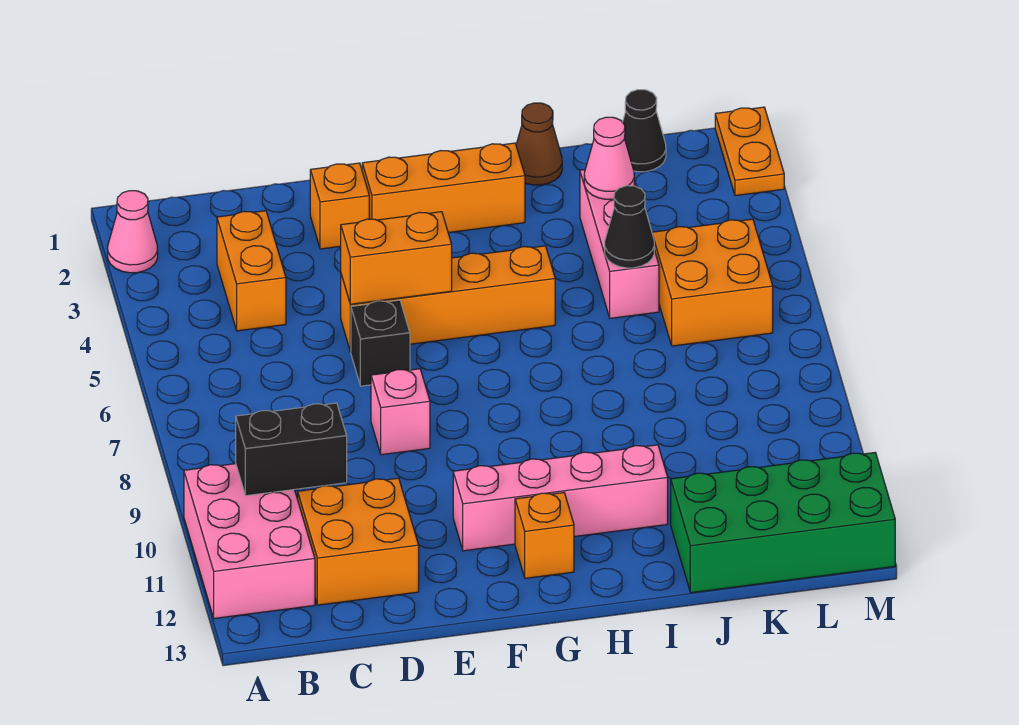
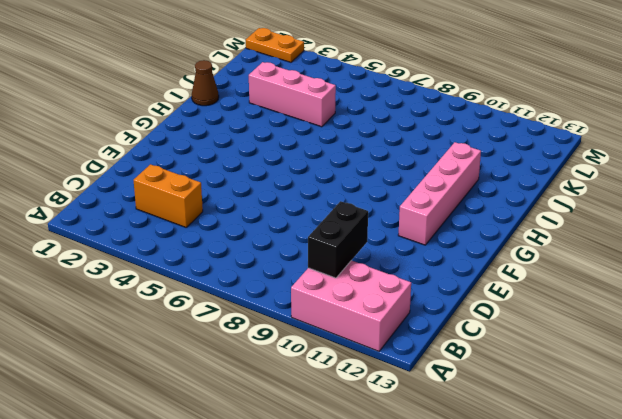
none -> pink 1x1 cone [108,191,158,273]
none -> orange 2x2 brick [298,478,419,605]
none -> orange 1x1 brick [310,163,369,249]

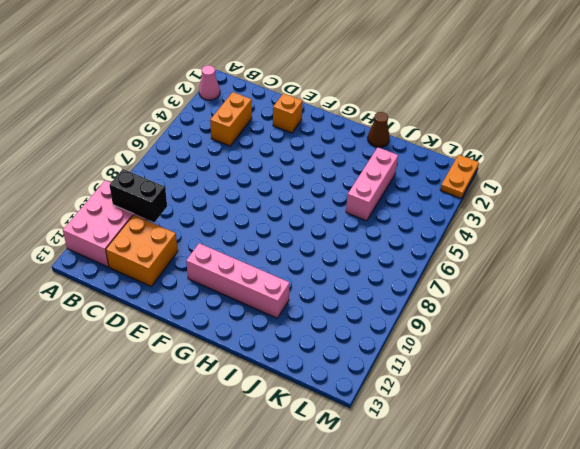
none -> orange 1x4 brick [341,246,555,352]
none -> black 1x1 brick [351,300,410,386]
none -> pink 1x1 brick [371,369,430,455]

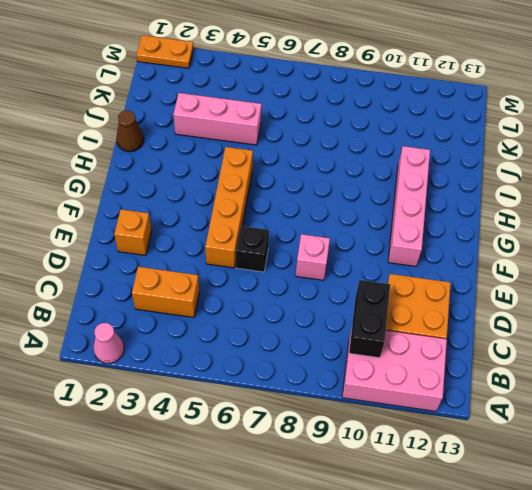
none -> orange 1x3 brick [362,143,525,233]
none -> orange 1x1 brick [515,493,574,578]
none -> green 2x4 brick [671,453,895,593]

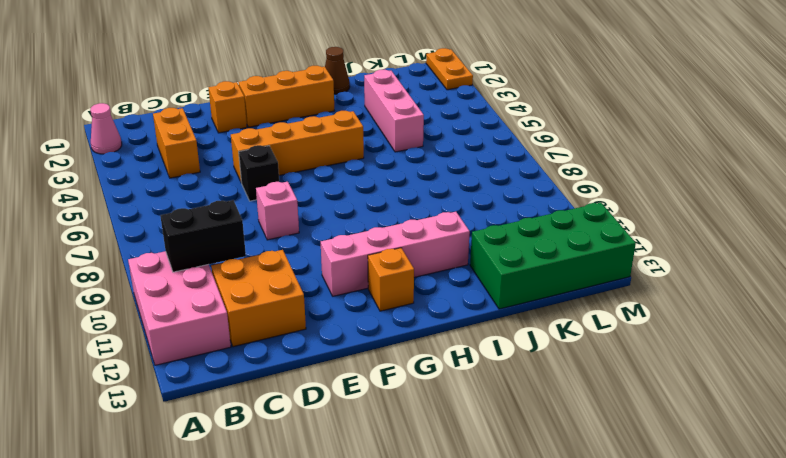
none -> black 1x1 cone [623,90,666,172]
none -> orange 2x2 brick [652,219,773,346]
none -> orange 1x2 brick [341,212,452,304]

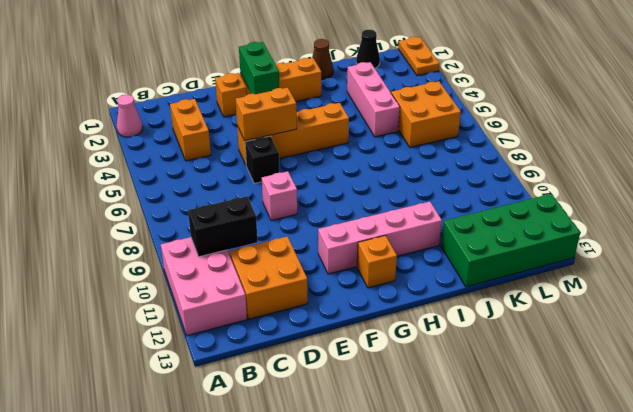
green 1x2 brick [239,42,279,94] -> none
none -> pink 1x1 cone [584,117,634,199]
none -> black 1x1 cone [605,186,654,268]

